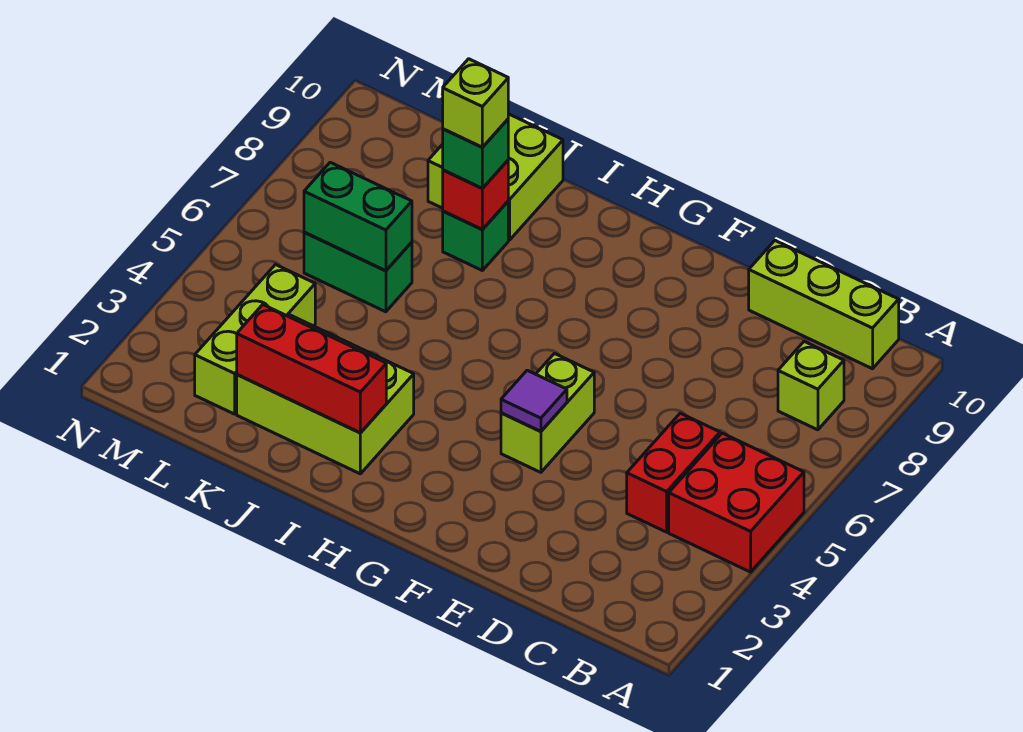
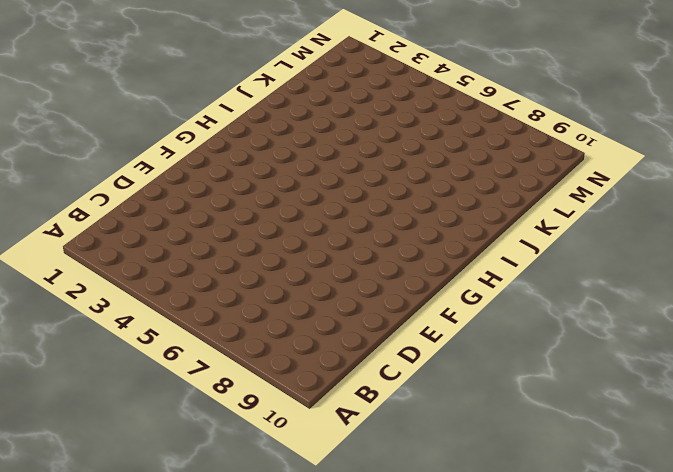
none -> red 2x2 brick [669,433,804,572]
none -> lime 1x1 brick [778,342,844,430]
none -> lime 1x3 brick [749,241,899,369]

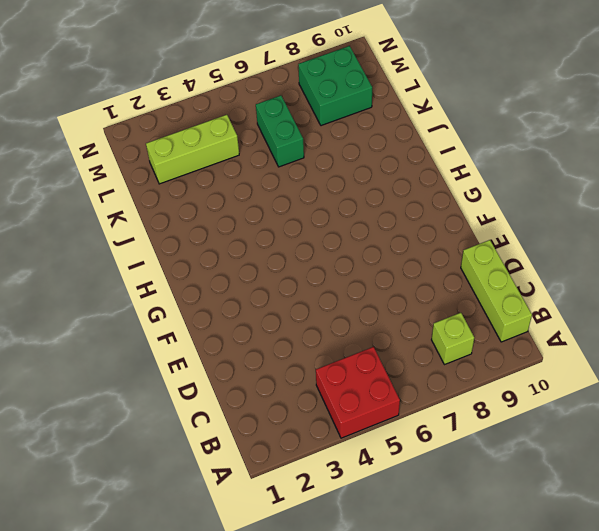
green 2x2 brick [298,46,372,126] -> none
none -> red 1x2 brick [627,413,720,532]
none -> lime 1x2 brick [501,354,594,472]
none -> lime 2x3 brick [237,315,414,474]

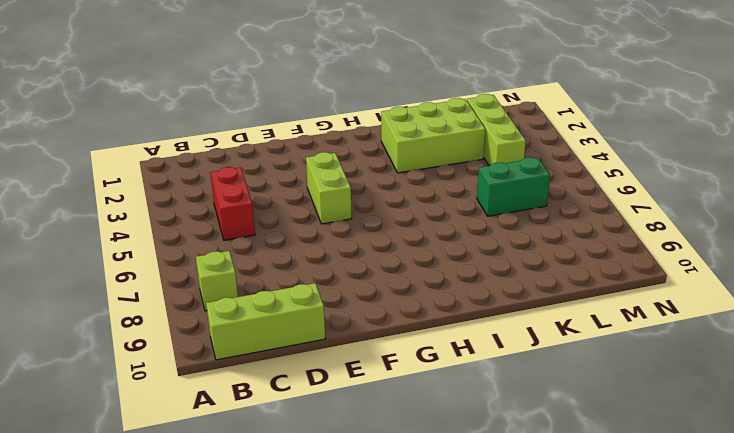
none -> red 2x2 brick [669,433,804,572]
none -> green 1x1 brick [443,202,508,270]
none -> lime 2x2 brick [428,114,563,240]

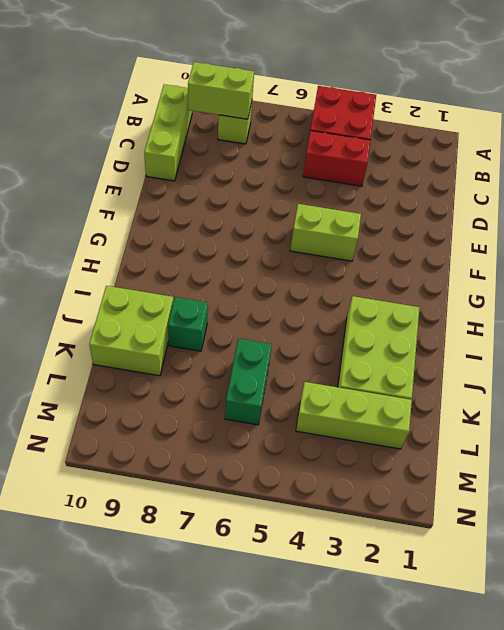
lime 1x2 brick [188,62,254,119] -> none
none -> purple 1x1 tile [501,370,567,432]
none -> red 1x3 brick [237,305,386,433]
none -> red 1x1 brick [443,160,508,229]

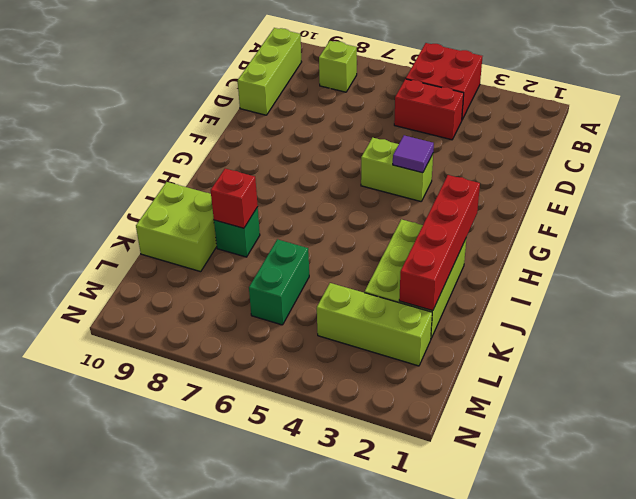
red 1x4 brick [399,175,480,311] -> red 1x3 brick [237,305,386,433]
none -> green 1x2 brick [304,162,412,271]
none -> green 1x1 brick [443,119,508,188]
none -> lime 1x1 brick [443,59,508,147]

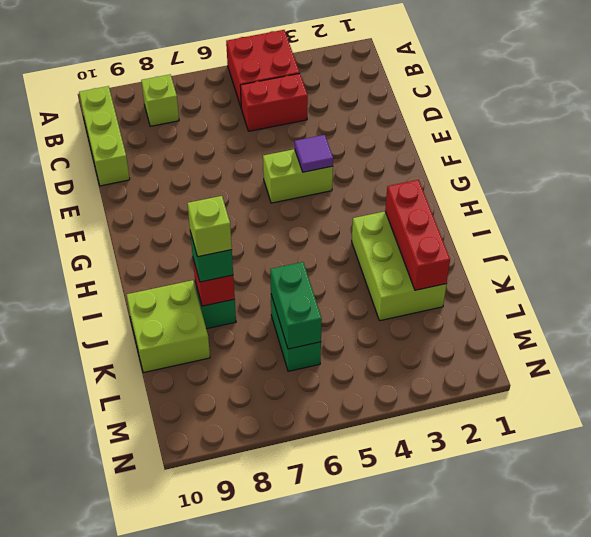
none -> lime 1x3 brick [195,265,315,414]

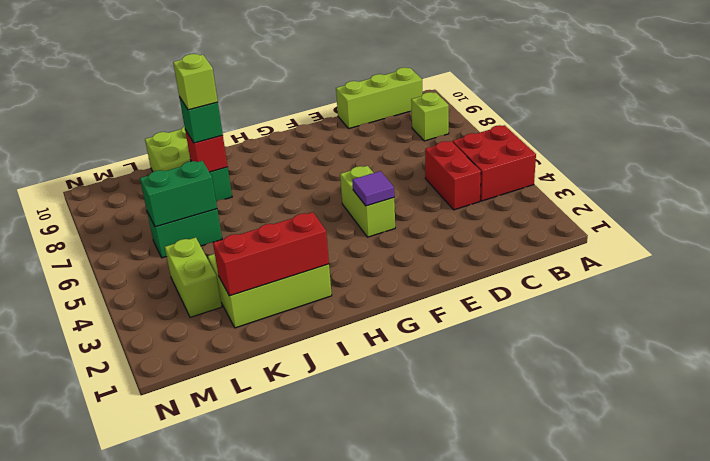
lime 1x2 brick [165,237,222,317] -> lime 1x3 brick [195,265,315,414]

